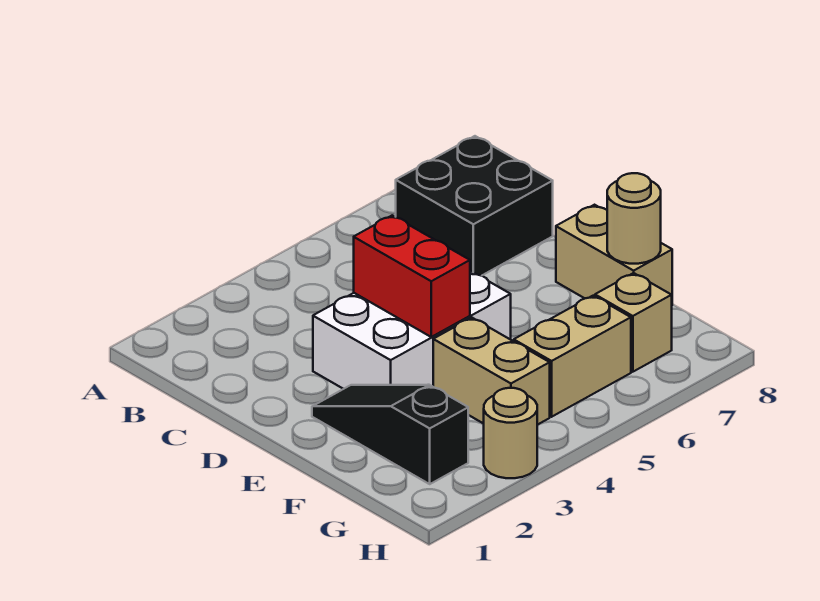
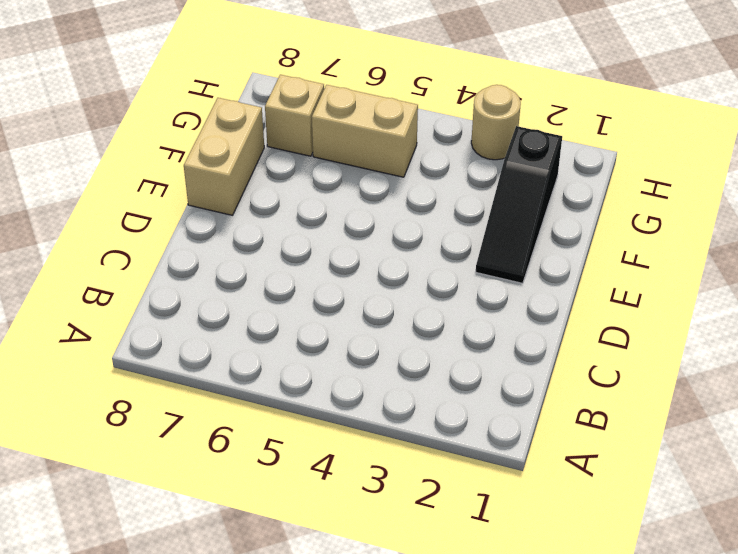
none -> black 2x2 brick [396,136,553,276]
none -> white 2x3 brick [313,271,511,389]

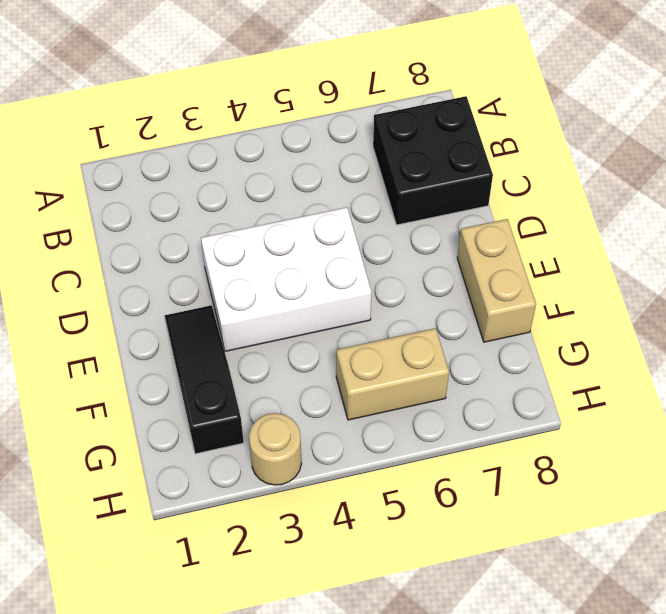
none -> tan 1x2 brick [433,318,550,425]
none -> tan 1x1 brick [595,273,672,372]

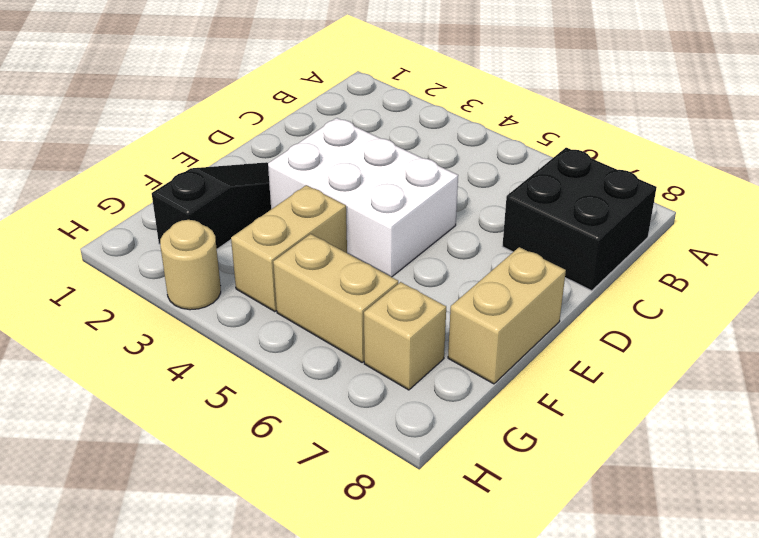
none -> red 1x2 brick [354,215,470,337]
none -> tan 1x1 round brick [607,173,661,264]

